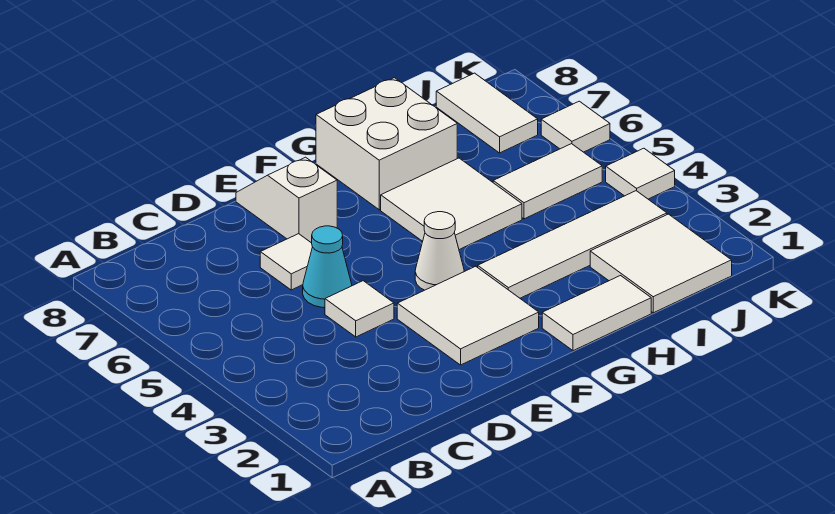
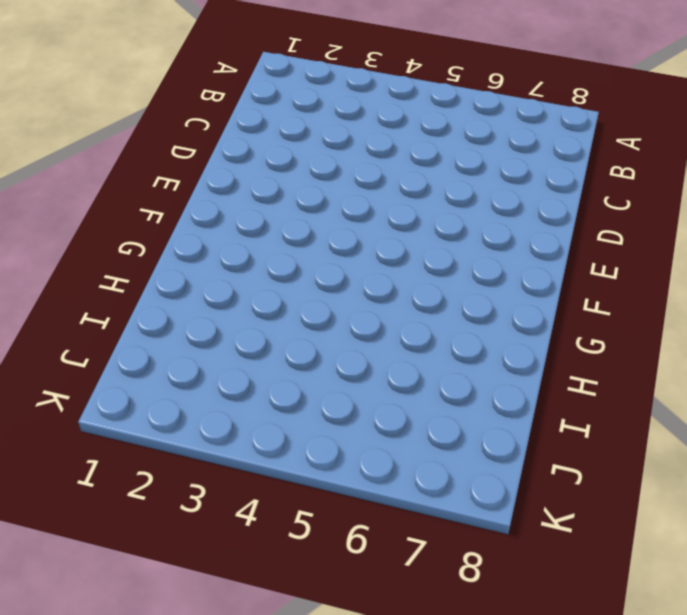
none -> white 1x1 tile [325,281,394,337]
none -> cyan 1x1 cone [303,226,352,308]
none -> white 1x1 tile [260,234,312,290]

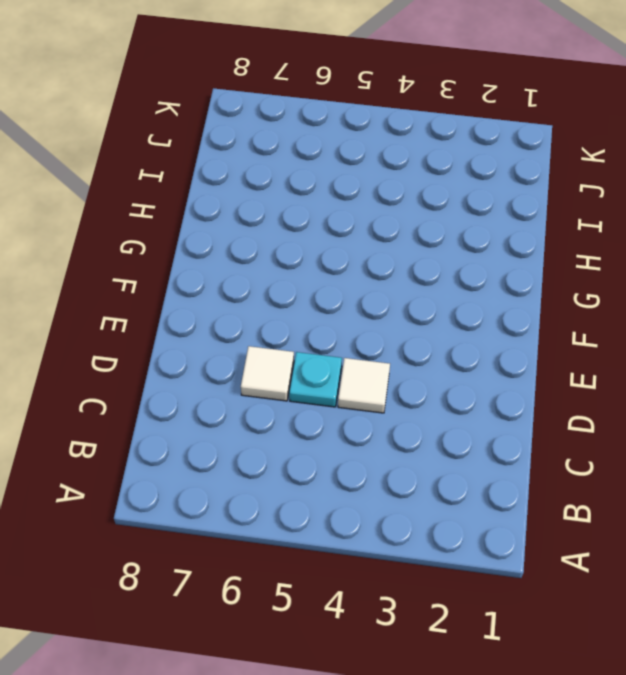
cyan 1x1 plate [289,352,342,407] -> cyan 1x1 cone [303,226,352,308]
none -> white 2x2 tile [397,266,539,365]
none -> white 1x2 slope [236,157,337,242]
none -> white 1x1 cone [415,212,464,290]

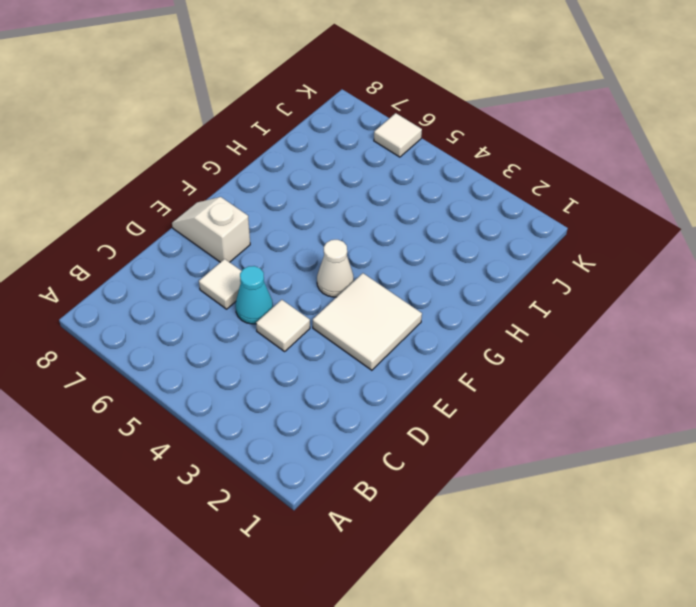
none -> white 1x2 tile [542,276,651,351]
none -> white 1x4 tile [478,191,667,298]
none -> white 2x2 tile [381,158,522,250]

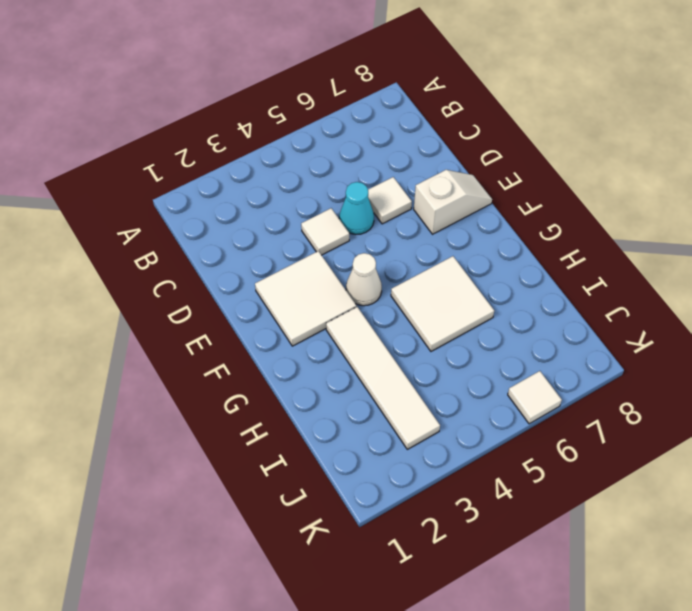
none -> white 1x2 tile [542,276,651,351]
none -> white 2x2 brick [316,78,457,210]
none -> white 2x2 tile [590,214,732,313]

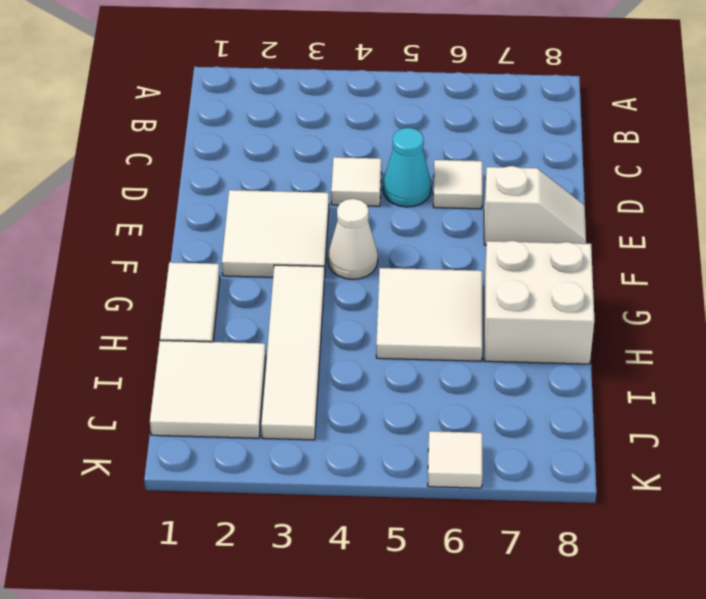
none -> white 1x2 tile [493,144,602,219]
none -> white 1x2 tile [436,73,538,153]
none -> white 1x1 tile [606,148,675,199]

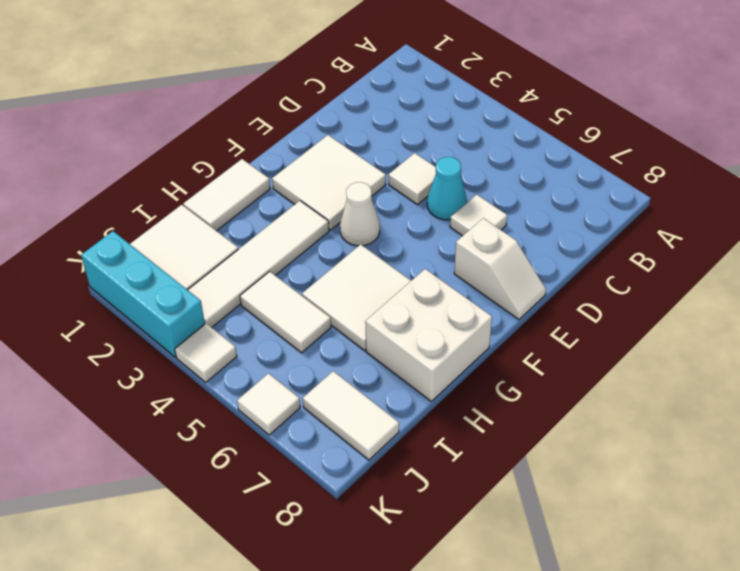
white 1x2 tile [240,271,331,353] -> white 1x2 tile turned to [493,144,602,219]
cyan 1x3 brick [81,231,205,357] -> none

